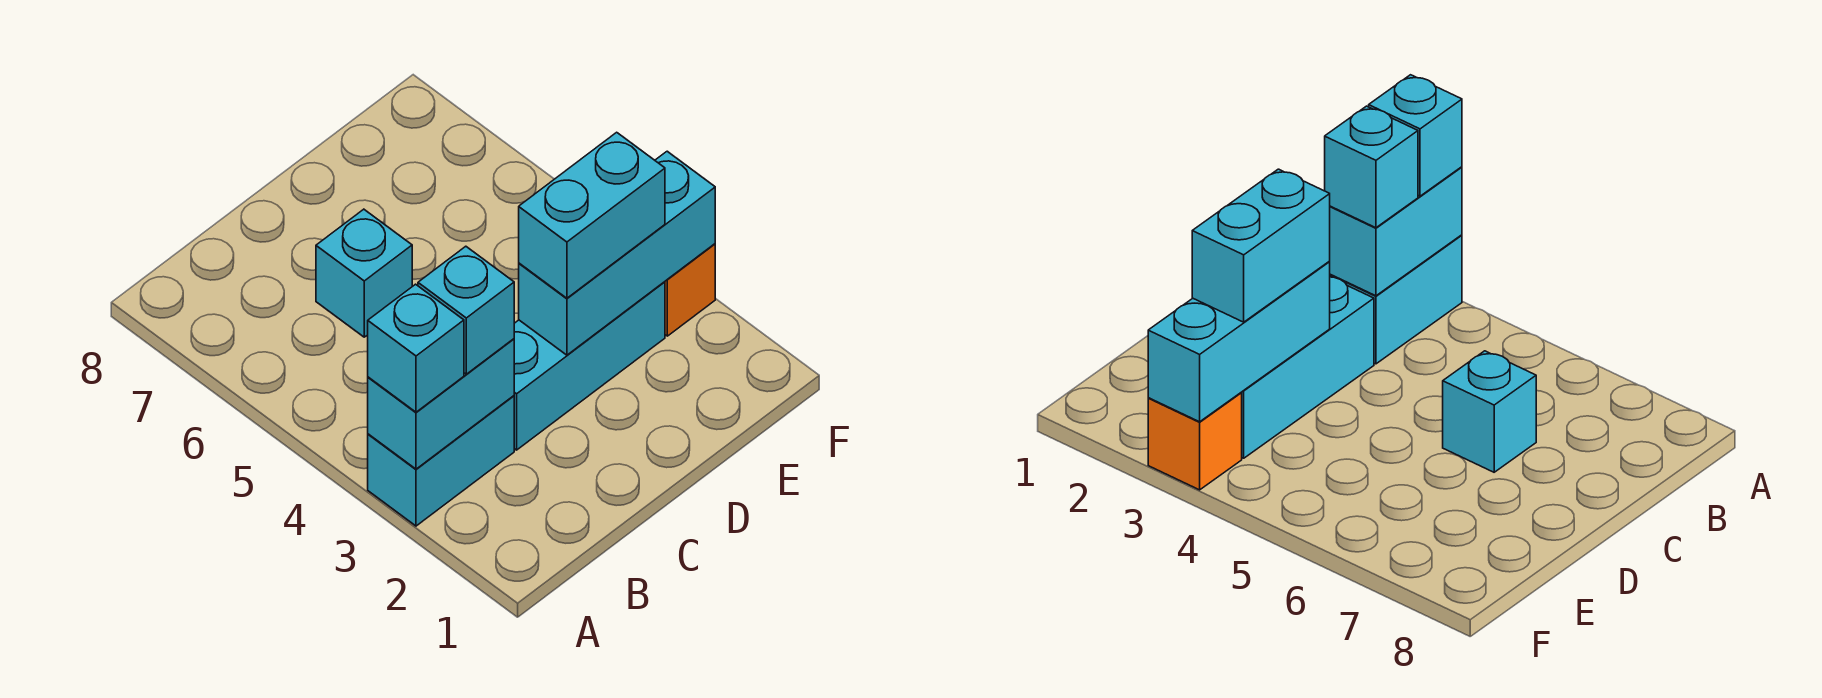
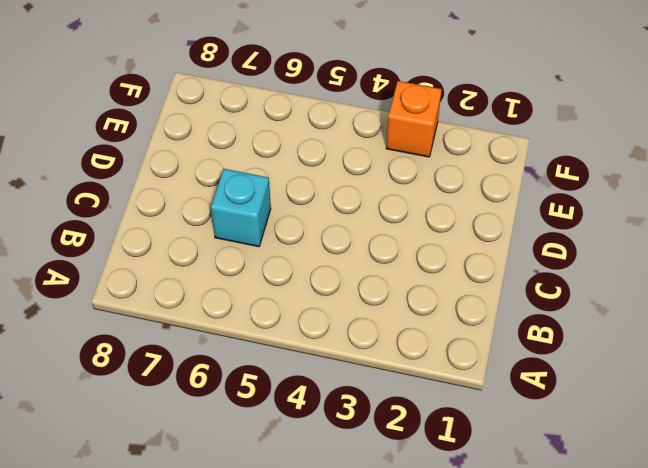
none -> cyan 1x2 brick [368,396,514,526]
none -> cyan 1x3 brick [514,282,665,450]

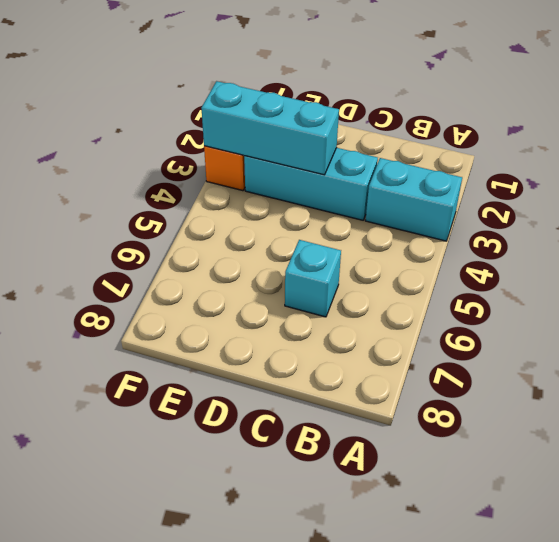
none -> cyan 1x2 brick [368,339,514,469]
none -> cyan 1x1 brick [368,284,464,412]

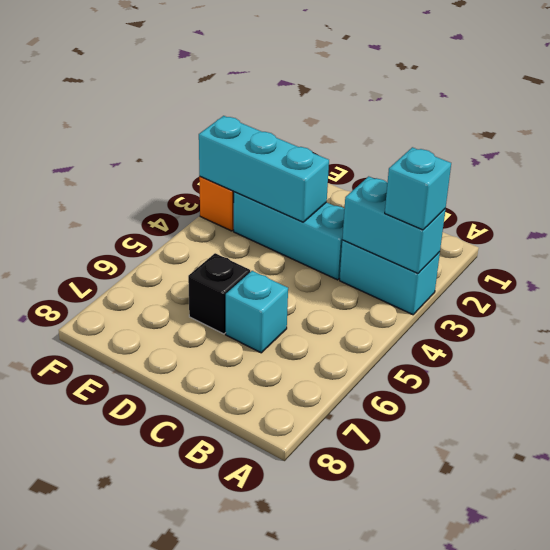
black 1x1 brick [188,253,250,334] -> none
none -> cyan 1x1 brick [418,246,514,374]
none -> cyan 1x2 brick [519,132,665,298]

